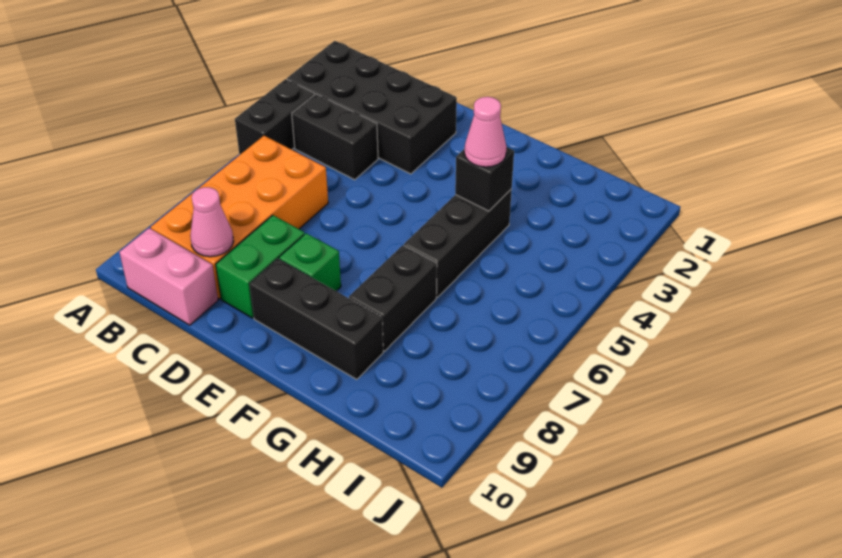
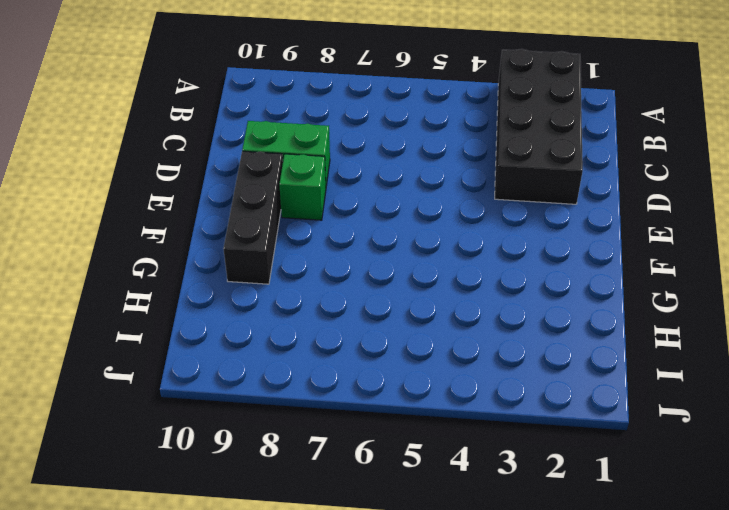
none -> black 1x2 brick [235,79,315,155]
none -> black 1x2 brick [292,94,378,180]
none -> orange 2x4 brick [151,136,328,299]

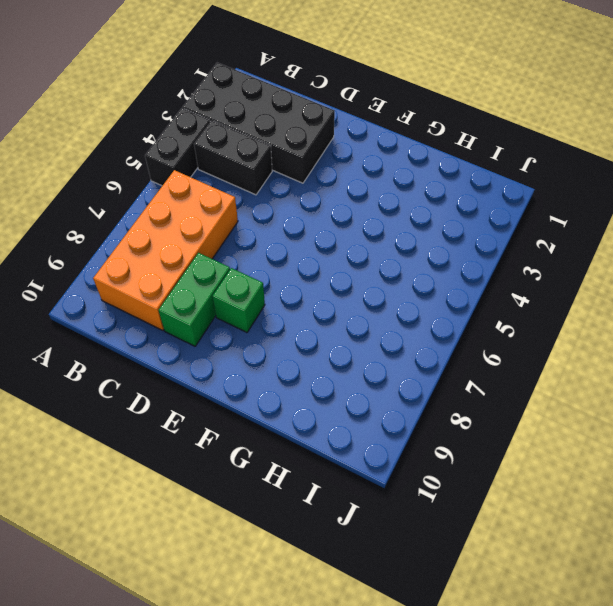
none -> pink 1x2 brick [119,228,218,325]
none -> black 1x3 brick [250,259,383,379]
none -> black 1x3 brick [404,189,512,297]

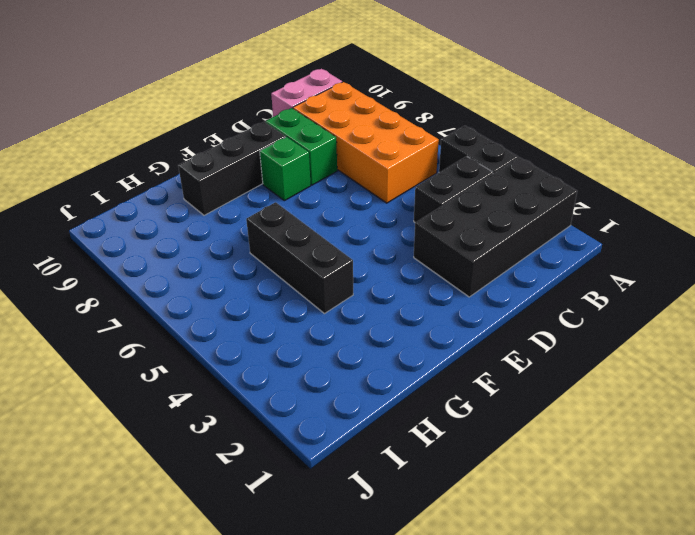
none -> black 1x2 brick [349,245,437,351]
none -> pink 1x1 cone [190,187,234,257]
none -> black 1x1 brick [455,147,514,211]

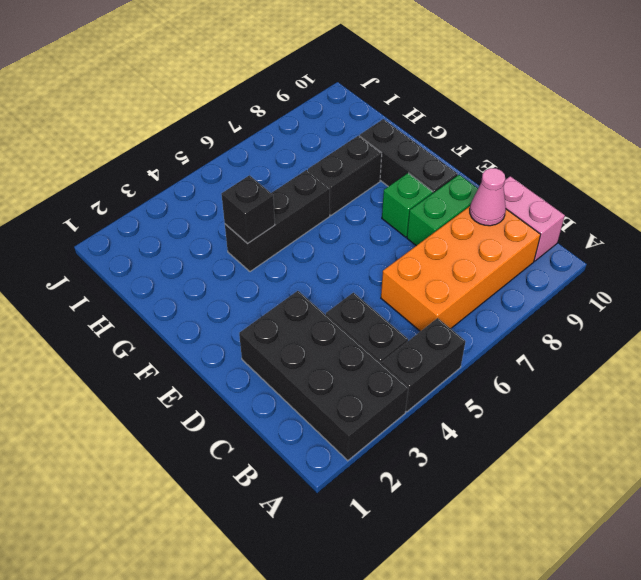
none -> pink 1x1 cone [464,97,507,167]

